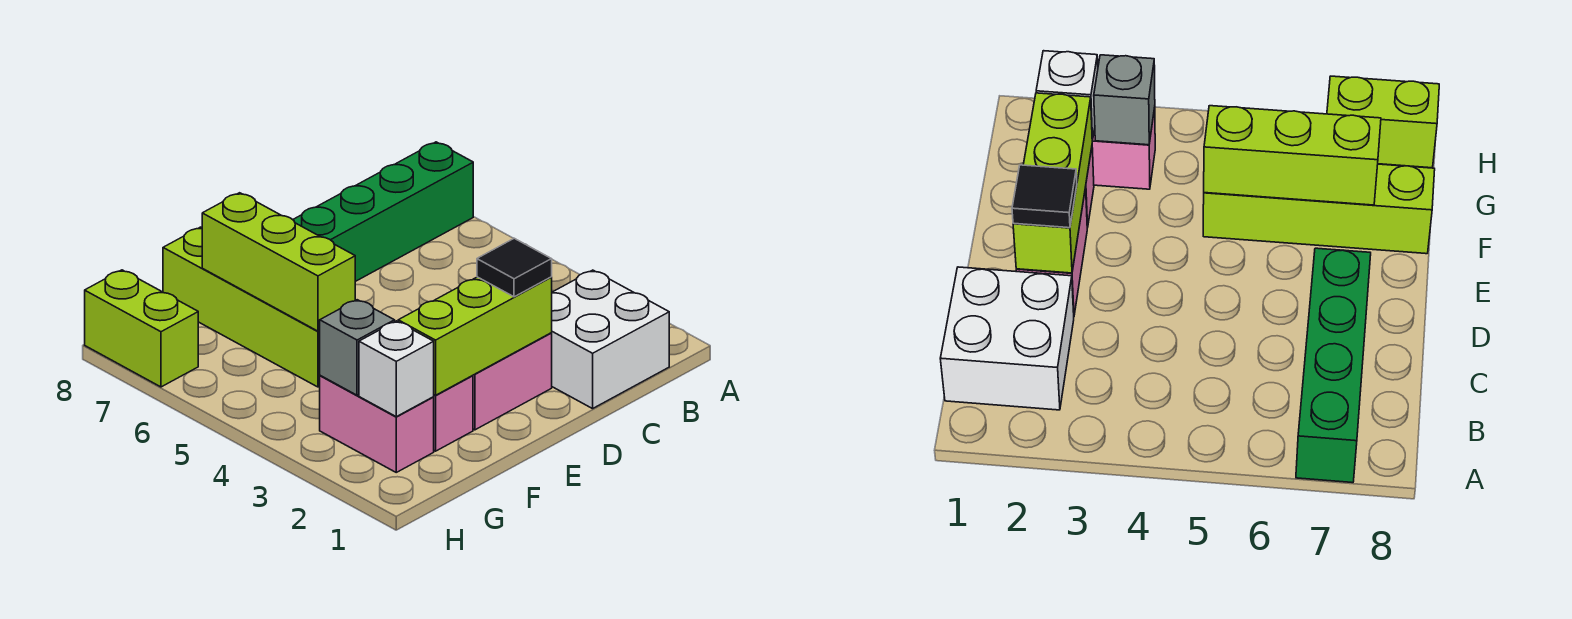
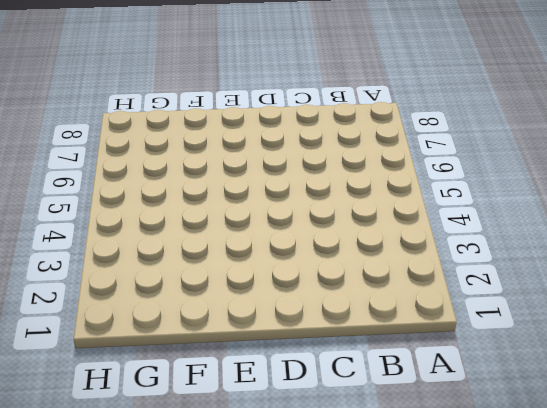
none -> green 1x4 brick [293,142,473,282]
none -> white 2x2 brick [551,270,669,409]
none -> pink 1x2 brick [473,333,552,430]

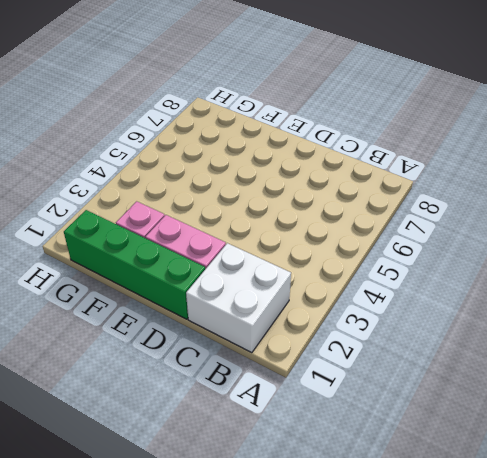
green 1x4 brick [64,210,205,319] -> green 1x4 brick moved to [293,142,473,282]
none -> lime 1x4 brick [163,227,320,387]
none -> pink 1x2 brick [320,376,434,472]
none -> lime 1x2 brick [85,270,198,387]

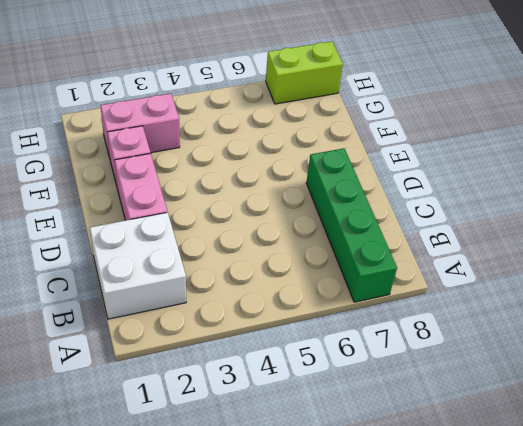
none -> lime 1x4 brick [163,227,320,387]
none -> lime 1x3 brick [398,277,552,395]
none -> lime 1x3 brick [202,193,355,331]

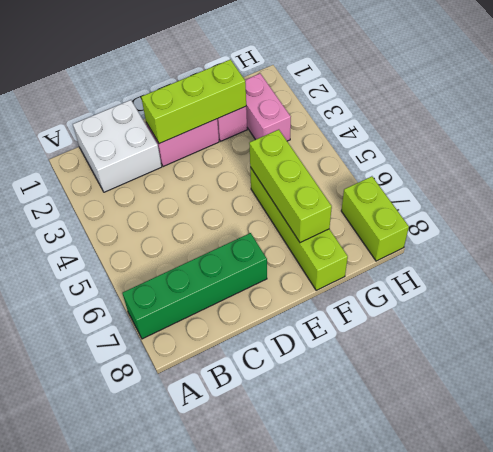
none -> white 1x1 brick [359,321,434,417]
none -> grey 1x1 brick [320,300,395,395]
none -> black 1x1 tile [477,238,552,297]

